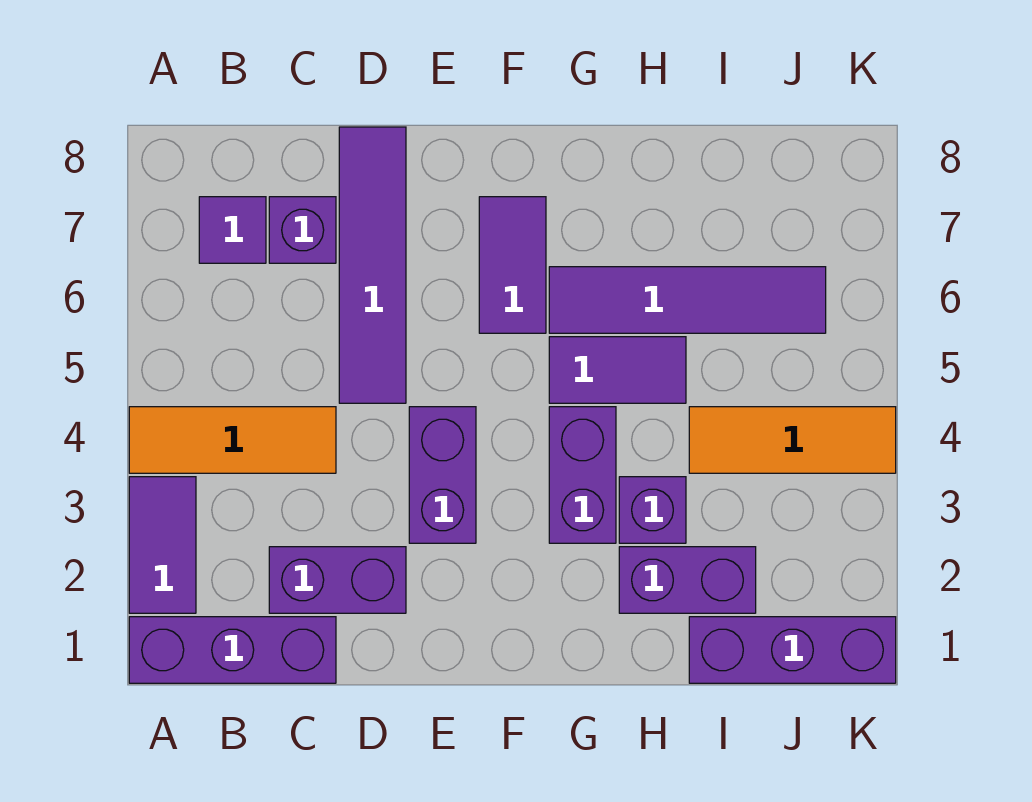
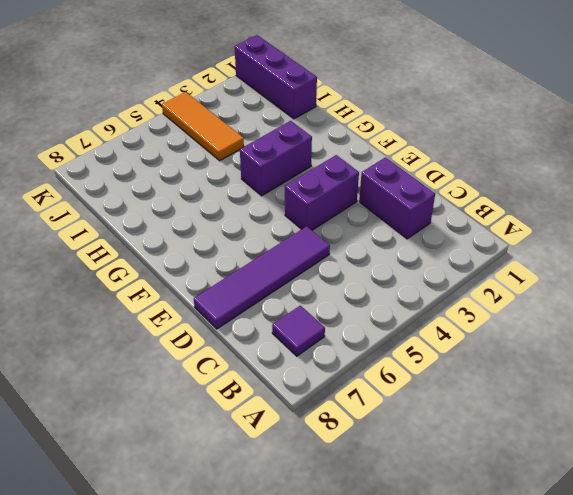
none -> purple 1x3 brick [129,617,336,683]
none -> purple 1x2 tile [129,477,196,613]
none -> orange 1x3 tile [129,407,336,473]

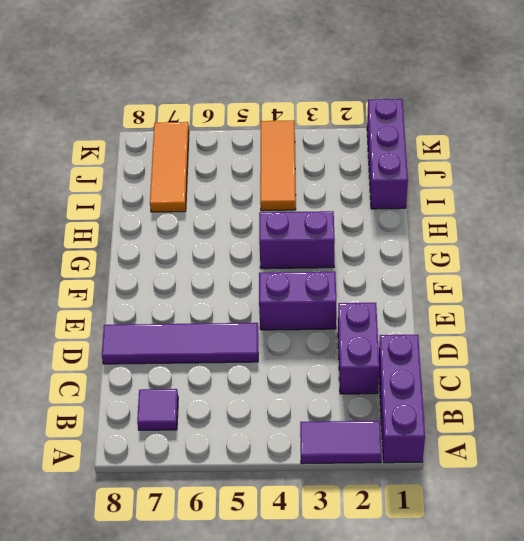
orange 1x3 tile [150,122,189,212] -> orange 1x3 tile moved to [129,407,336,473]
none -> purple 1x1 brick [269,197,336,263]
none -> purple 1x2 tile [479,197,546,333]
none -> purple 1x2 tile [549,337,686,403]

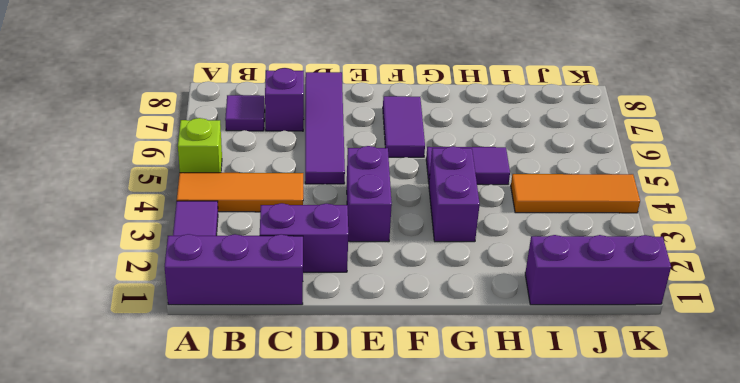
lime 1x1 brick [178,118,222,173] -> none
none -> purple 1x4 tile [549,267,826,333]
none -> purple 1x2 brick [619,547,756,613]
none -> purple 1x1 brick [619,477,686,543]

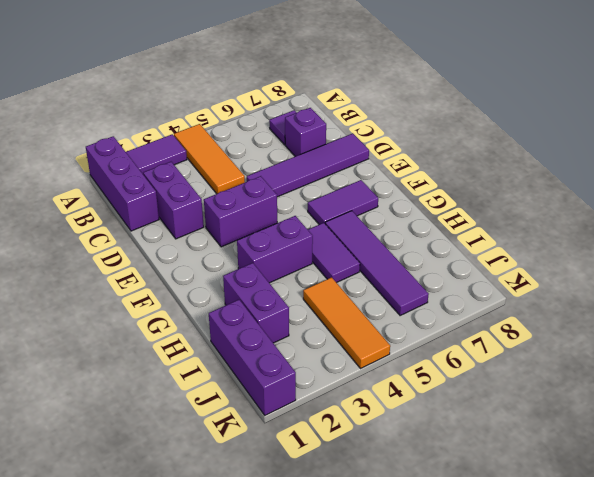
none -> purple 1x1 brick [619,477,686,543]

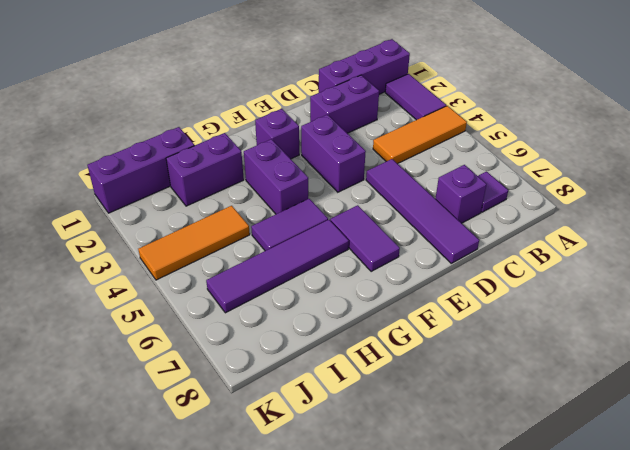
purple 1x1 brick [255,109,299,159] -> purple 1x1 brick moved to [619,477,686,543]

